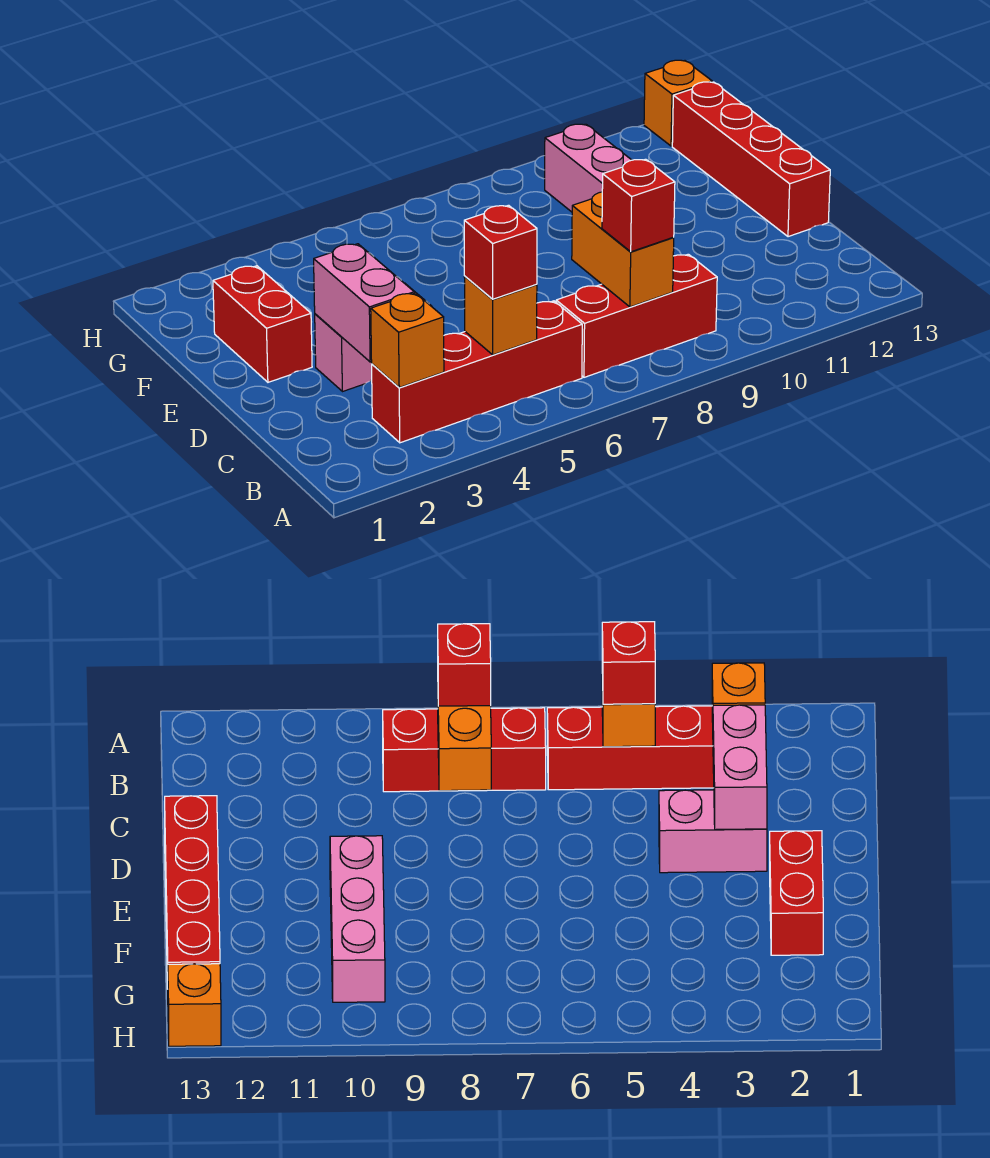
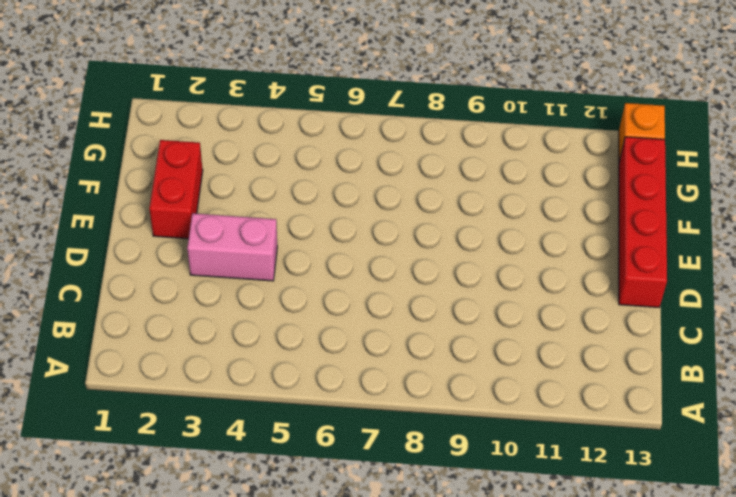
none -> red 1x4 brick [372,301,582,443]
none -> red 1x3 brick [556,254,717,377]
none -> pink 1x3 brick [545,124,631,212]

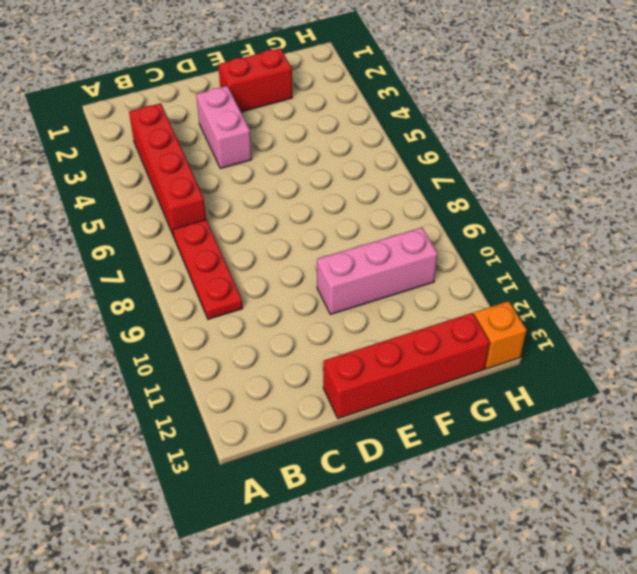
red 1x3 plate [173,220,243,319] -> red 1x3 brick [556,254,717,377]
none -> orange 1x1 brick [371,293,444,387]
none -> orange 1x1 brick [464,277,537,355]
none -> orange 1x2 brick [572,192,674,307]

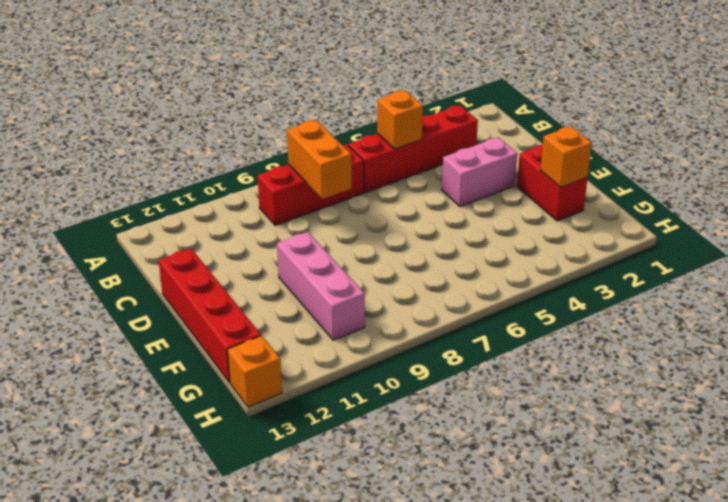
orange 1x1 brick [540,126,592,187] -> orange 1x1 brick moved to [371,293,444,387]
none -> pink 1x2 brick [314,244,414,362]
none -> red 1x1 brick [464,205,537,299]
none -> red 1x1 brick [602,159,675,252]

